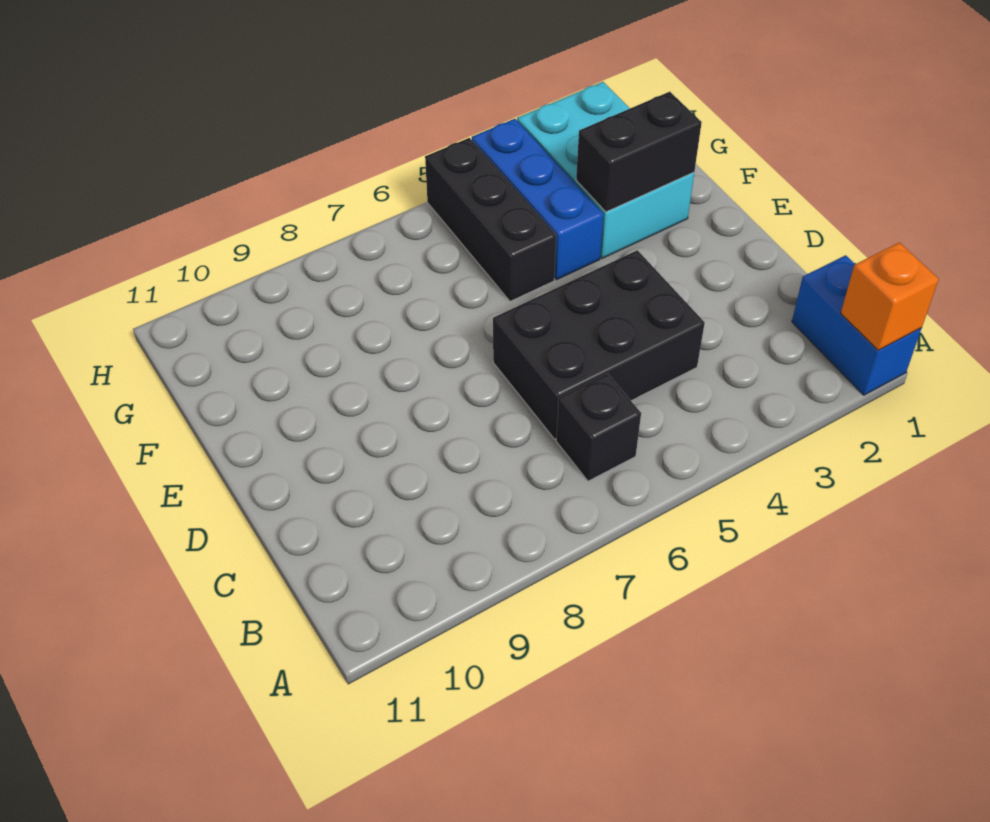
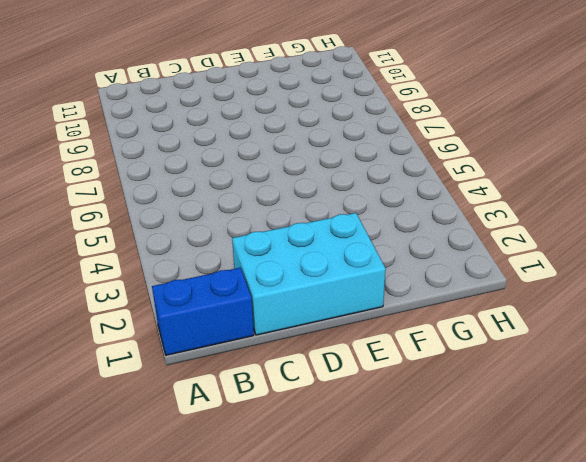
cyan 2x3 brick [232,213,386,335] -> cyan 2x3 brick moved to [517,82,694,258]
none -> black 1x1 brick [556,374,641,481]
none -> black 2x3 brick [493,250,705,439]

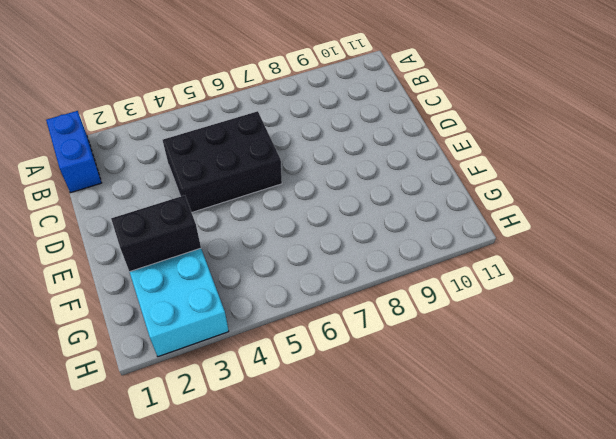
none -> black 1x1 brick [556,374,641,481]
none -> blue 1x3 brick [472,119,603,280]

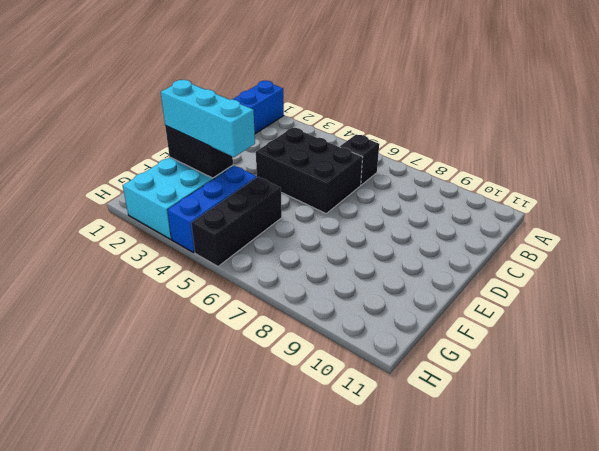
cyan 1x3 brick [161,80,255,157] -> none
none -> orange 1x1 brick [841,242,939,350]

